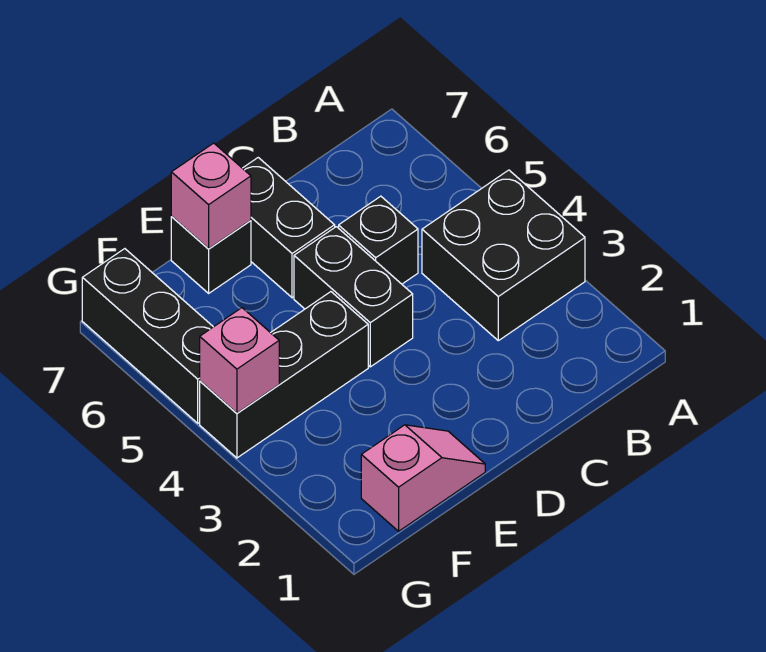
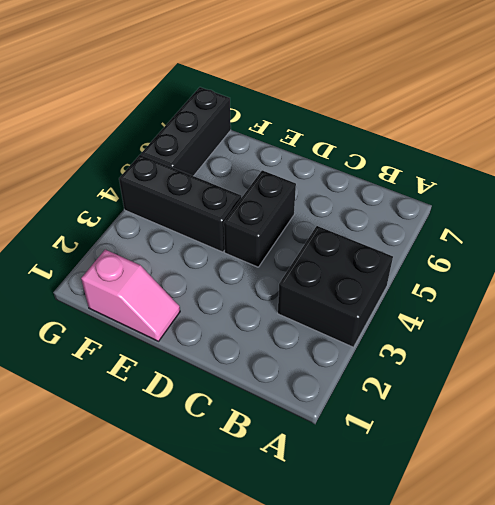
none -> black 1x1 brick [339,196,418,284]
none -> black 1x2 brick [243,158,335,298]

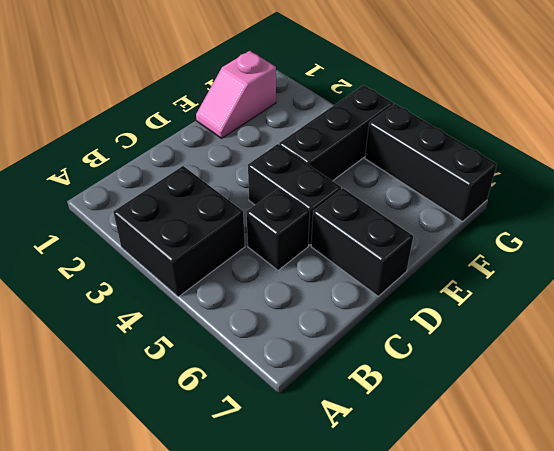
none -> black 1x1 brick [171,217,251,293]
none -> pink 1x1 brick [171,143,251,249]

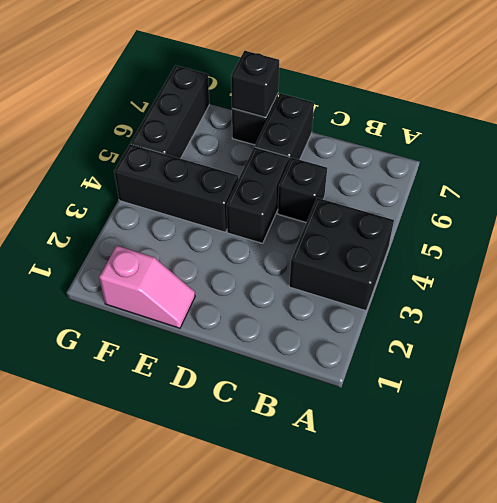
black 1x1 brick [231,51,279,117] -> pink 1x1 brick [171,143,251,249]
none -> pink 1x1 brick [200,308,279,413]

